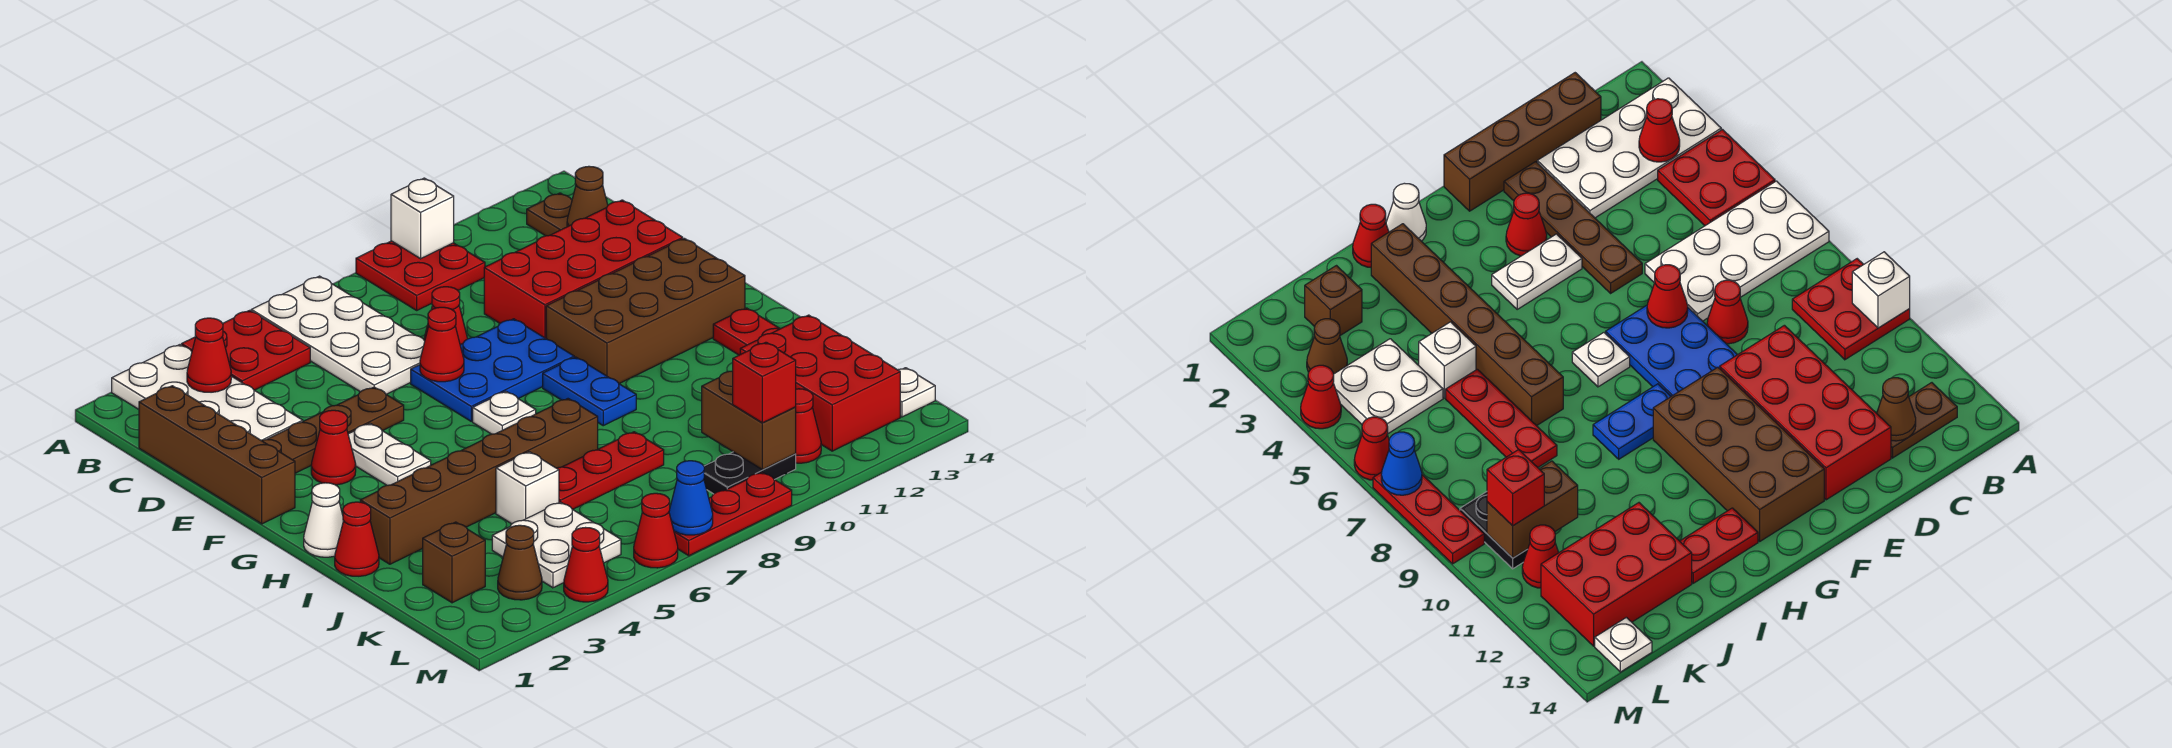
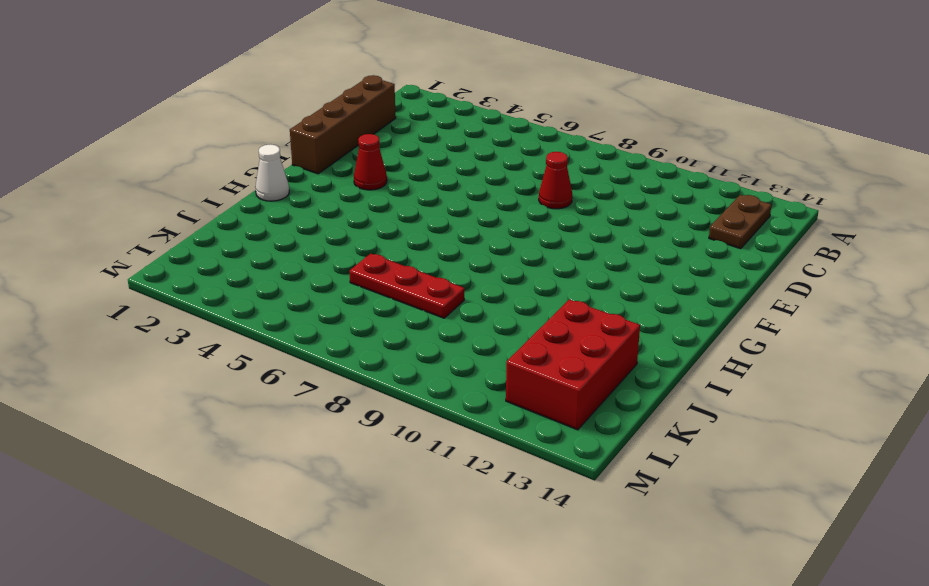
none -> white 2x4 plate [112,345,303,440]
none -> red 2x2 plate [182,310,310,390]
none -> white 2x4 plate [251,276,425,394]
none -> red 2x2 plate [356,241,485,310]

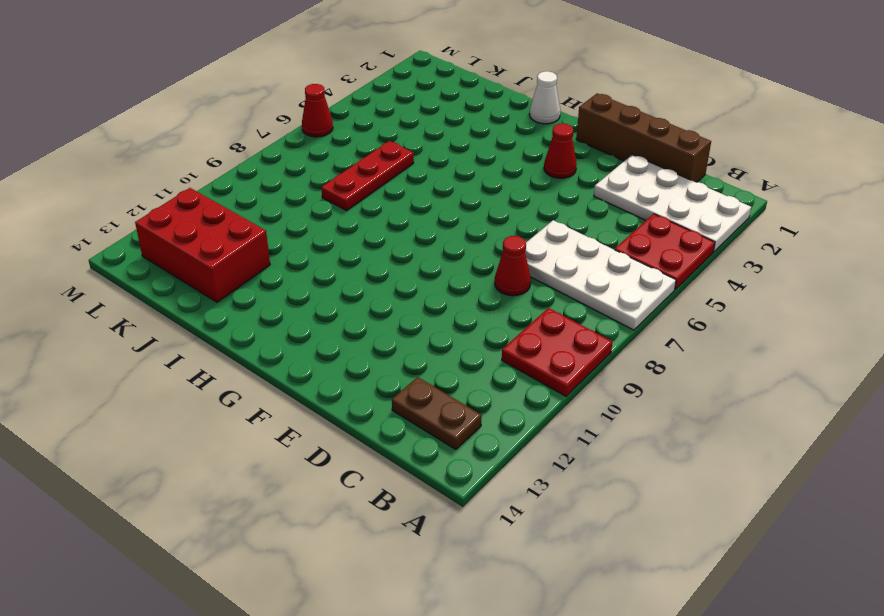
none -> red 2x4 brick [484,200,683,338]
none -> brown 1x4 plate [261,387,404,473]
none -> blue 2x3 plate [411,319,574,421]
none -> white 1x2 plate [348,423,431,485]

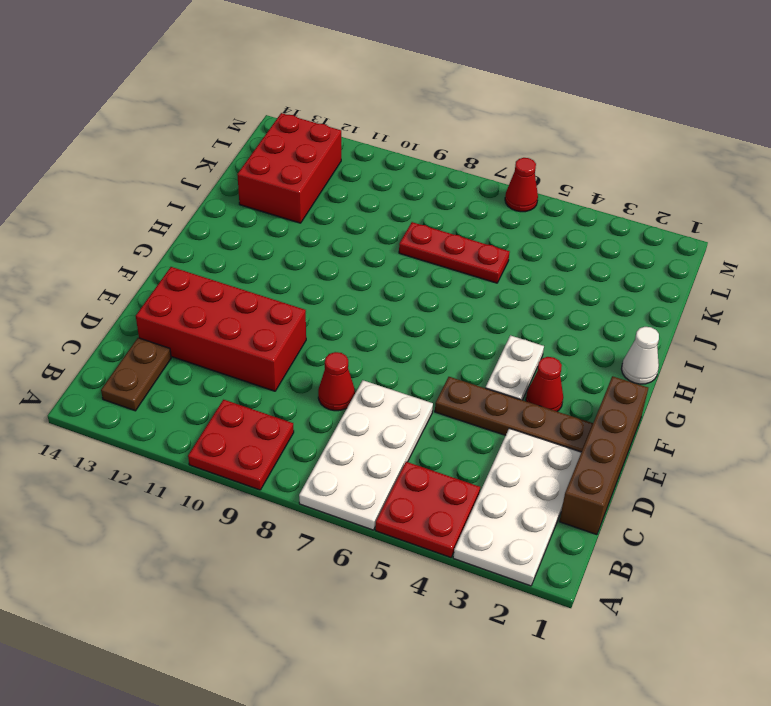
none -> blue 2x3 plate [411,319,574,421]
none -> brown 2x4 brick [546,238,745,383]
none -> white 1x1 plate [473,391,536,434]
none -> blue 1x2 plate [543,357,636,426]

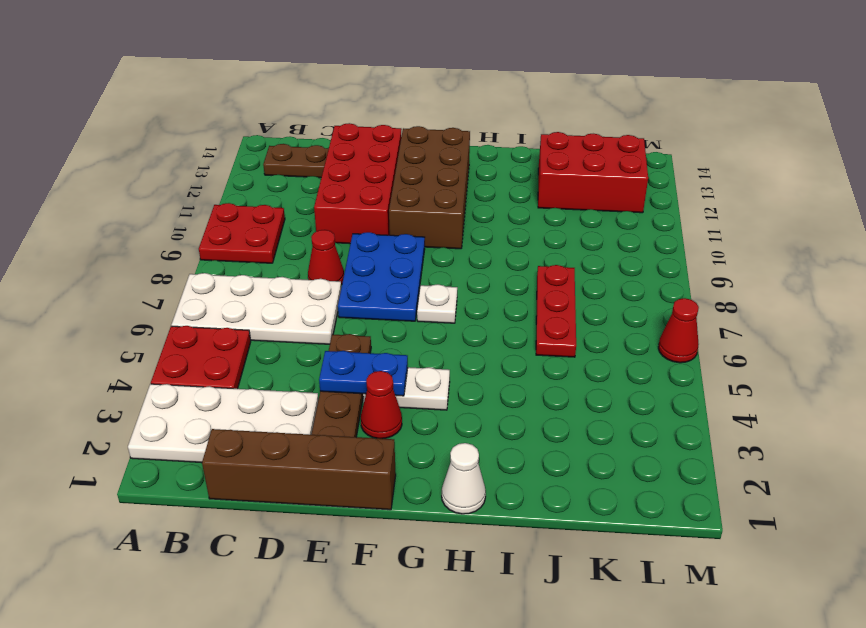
blue 1x2 plate [319,351,408,396] -> blue 1x2 plate moved to [543,357,636,426]
none -> red 1x2 plate [713,308,780,355]
none -> red 1x1 cone [335,502,379,576]
none -> brown 1x6 brick [360,399,598,564]
none -> white 1x1 brick [496,452,559,524]

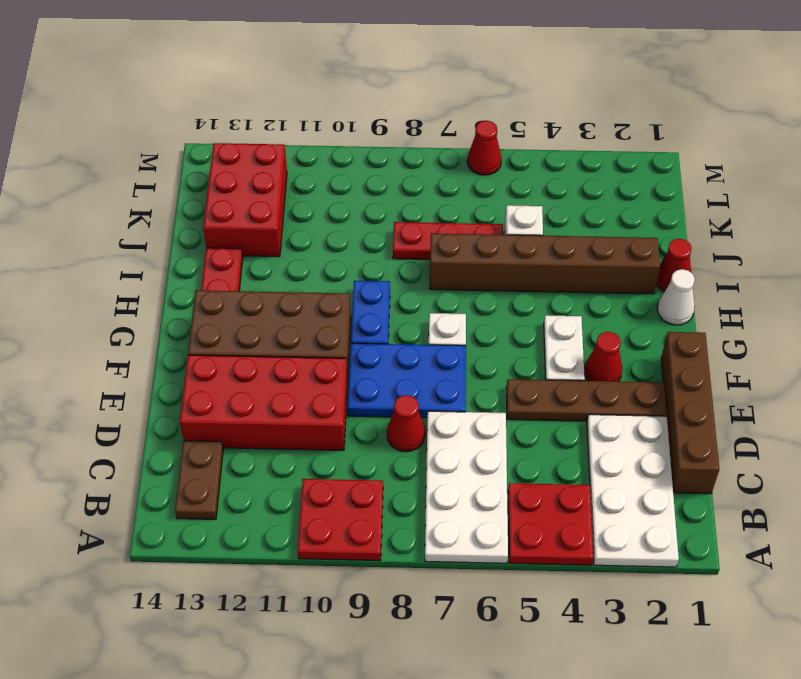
none -> brown 1x1 brick [423,522,485,603]
none -> white 2x2 plate [492,502,621,588]
none -> brown 1x1 cone [498,525,542,600]
none -> black 1x2 plate [704,452,796,494]

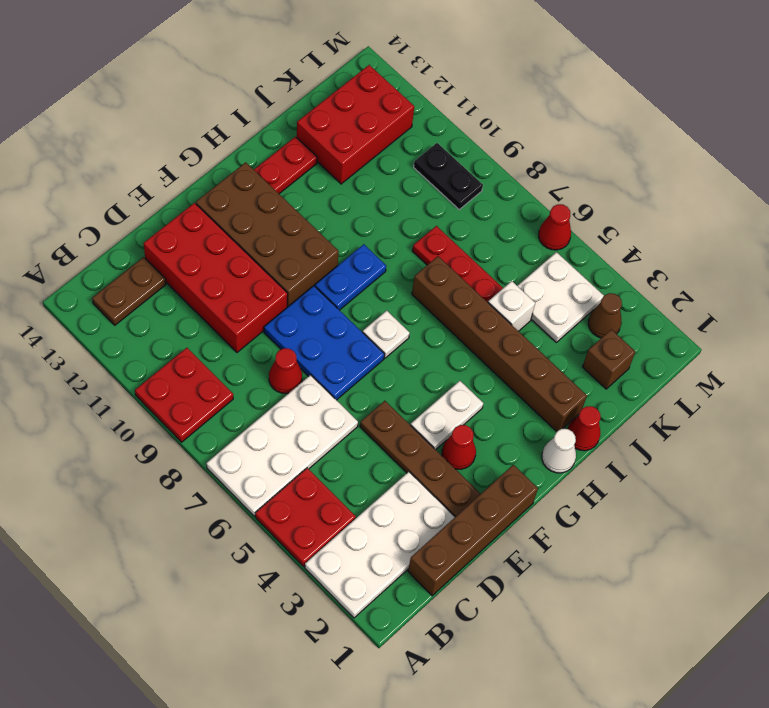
none -> red 1x1 cone [796,389,821,463]
none -> white 1x1 plate [898,368,935,417]
none -> red 1x1 cone [564,528,608,602]
none -> red 1x3 plate [674,472,792,556]

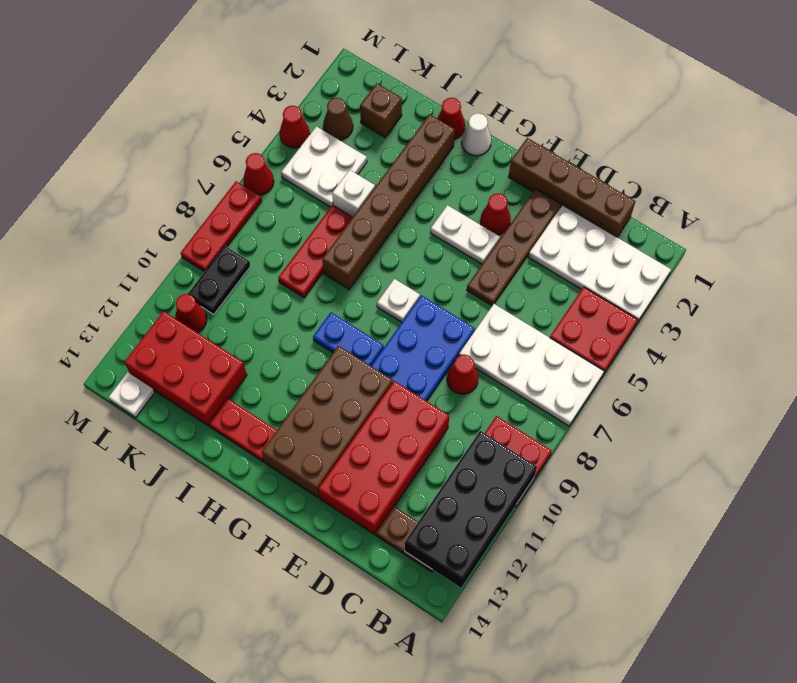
black 2x4 brick [405,431,537,588] -> white 1x1 brick [391,178,454,259]
none -> red 1x1 cone [187,318,231,392]
none -> brown 1x1 cone [567,166,608,227]
none -> red 1x1 cone [420,307,464,382]
none -> brown 1x2 brick [702,371,796,470]

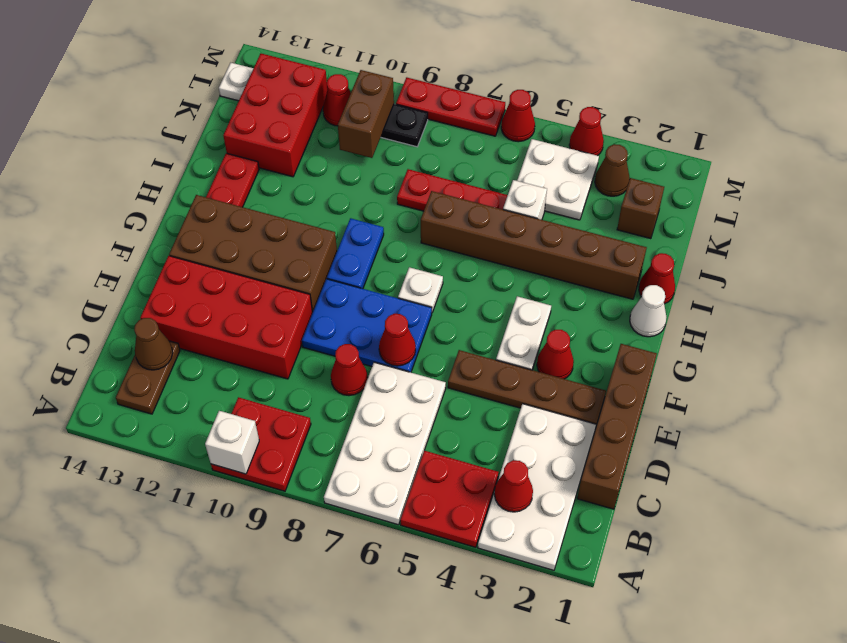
none -> blue 1x1 cone [669,461,713,535]
none -> red 1x1 brick [733,342,796,423]

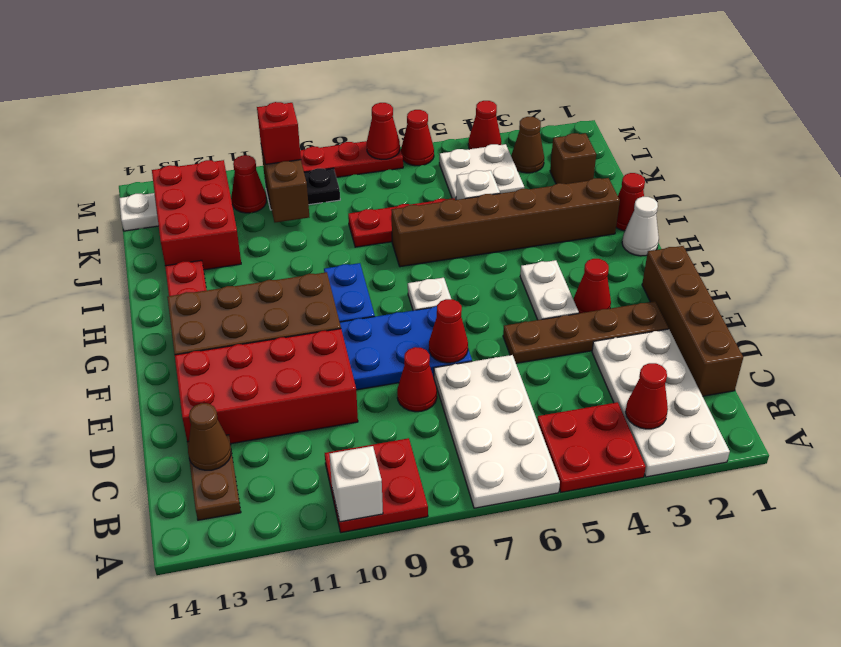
red 1x1 cone [367,103,400,159] -> blue 1x1 cone [669,461,713,535]

